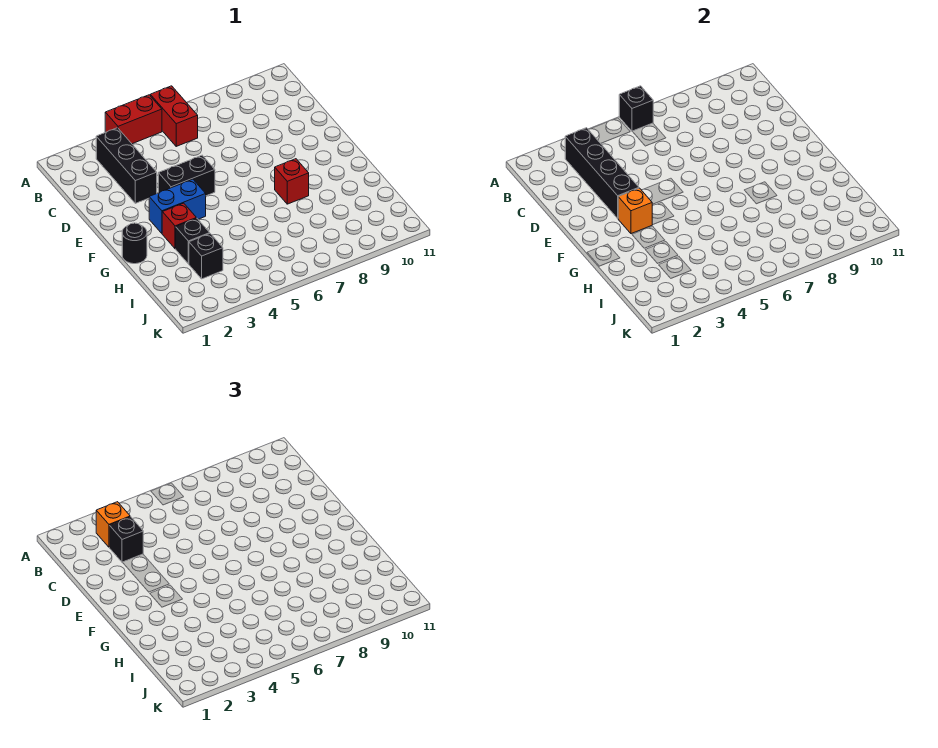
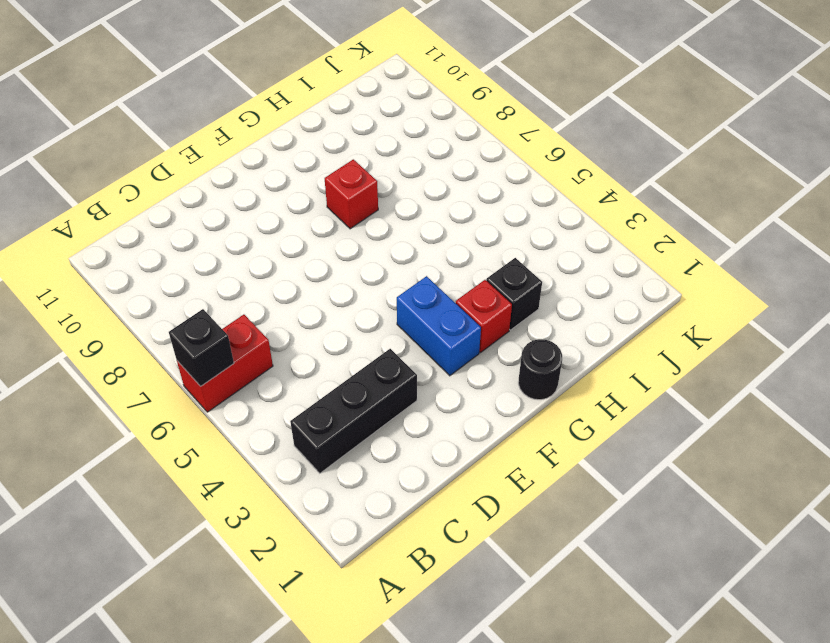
none -> red 1x2 brick [105,95,162,144]
none -> black 1x2 brick [158,155,215,196]
none -> black 1x1 brick [189,234,223,279]

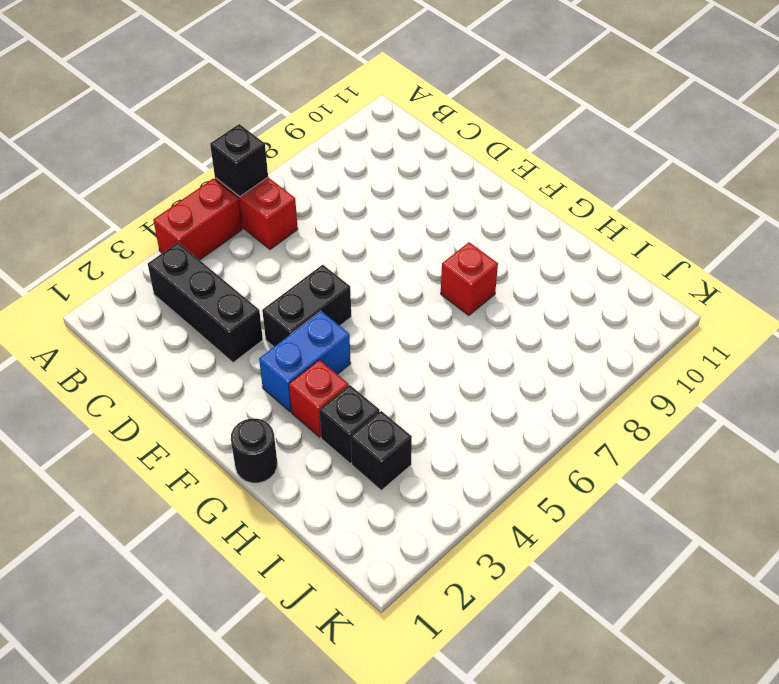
none -> black 1x4 brick [565,128,639,218]
none -> orange 1x1 brick [618,188,652,234]
none -> orange 1x1 brick [96,502,130,547]

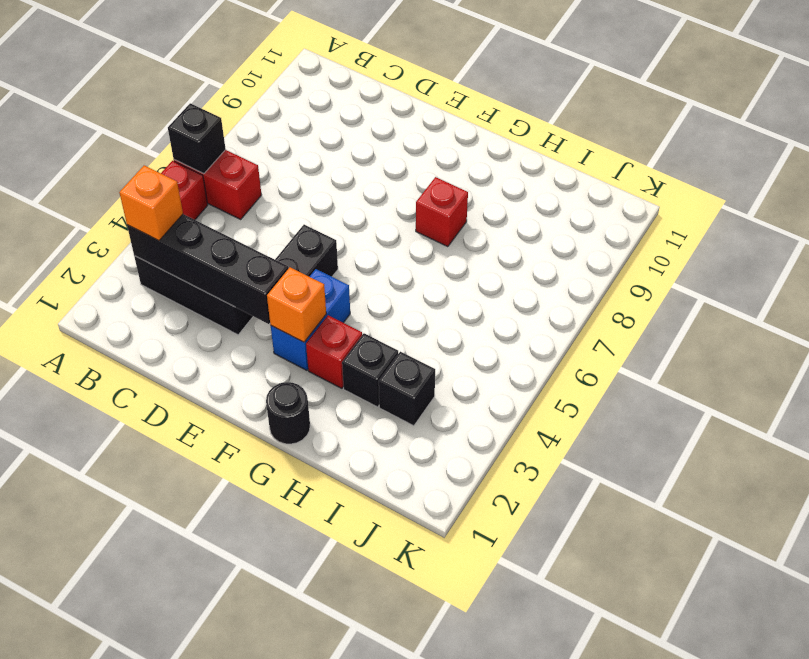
none -> black 1x1 brick [109,517,143,562]

